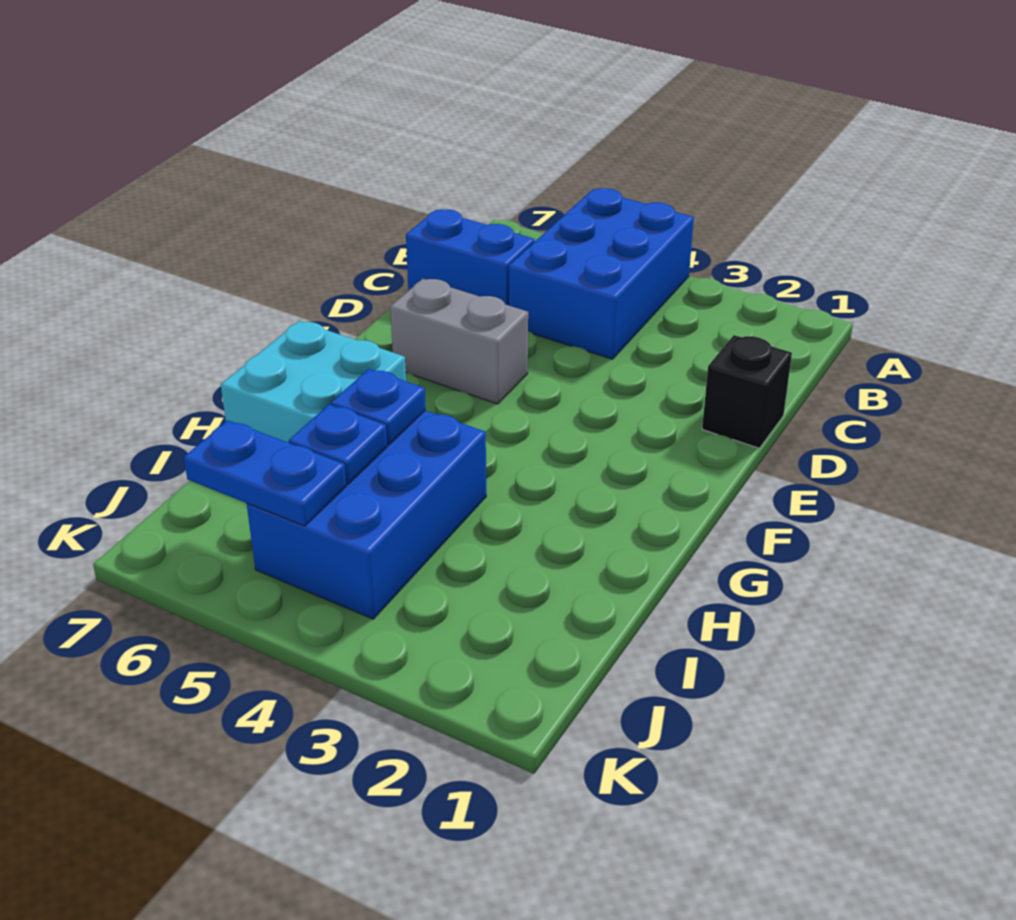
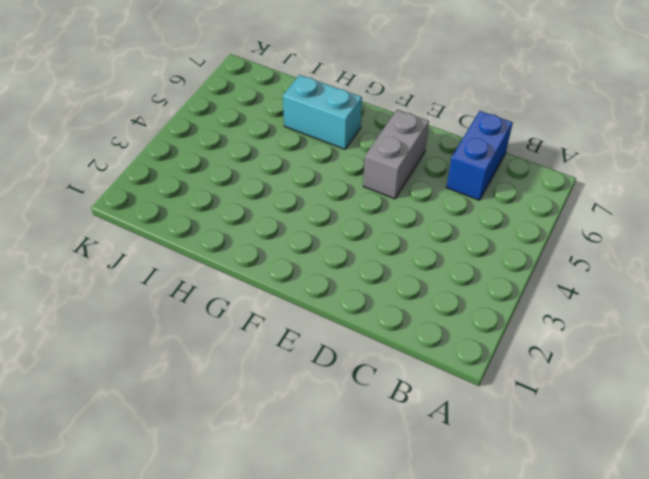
cyan 1x2 brick [283,75,362,149] -> cyan 2x2 brick [221,321,406,443]
none -> blue 2x3 brick [509,188,694,359]
none -> black 1x1 brick [702,335,792,448]

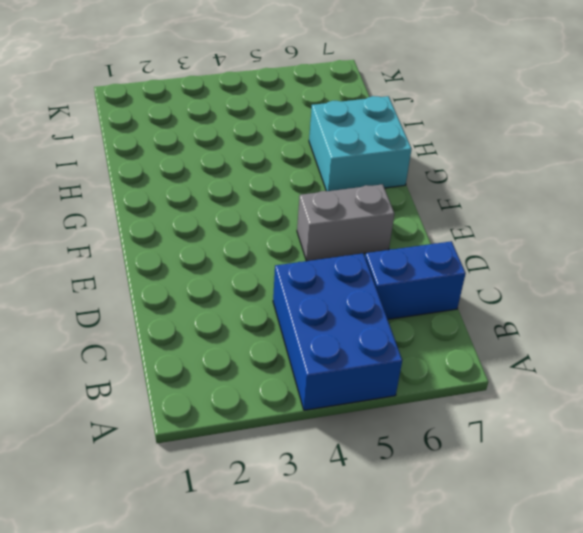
none -> black 1x1 brick [702,335,792,448]
none -> blue 2x3 brick [247,411,486,619]

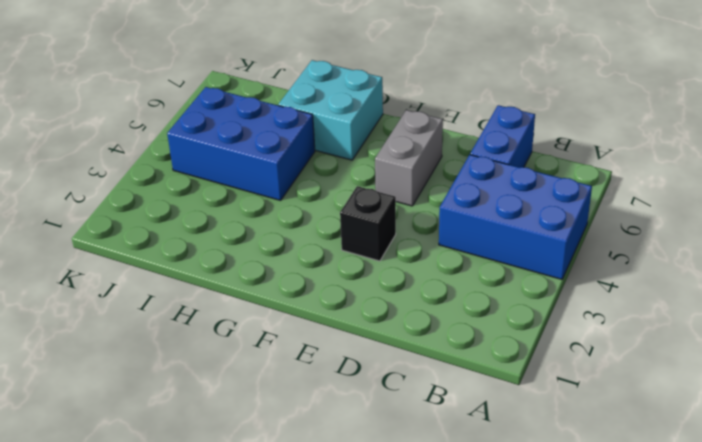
black 1x1 brick [340,186,396,261] -> black 1x1 brick moved to [702,335,792,448]
none -> blue 1x1 plate [331,369,426,445]
none -> blue 1x1 plate [289,404,387,484]

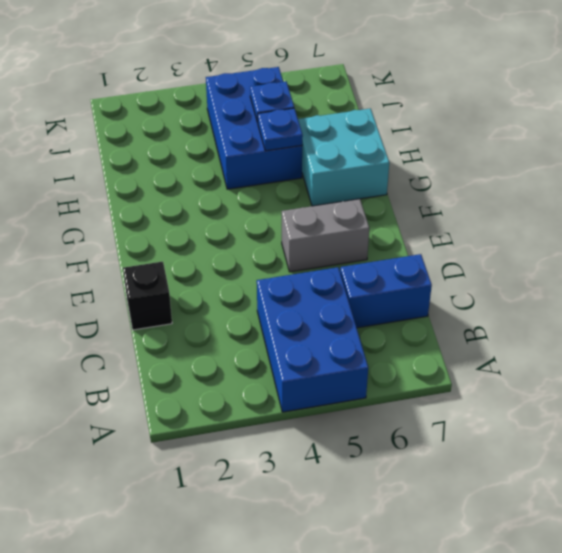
none -> blue 1x2 plate [184,420,346,526]

